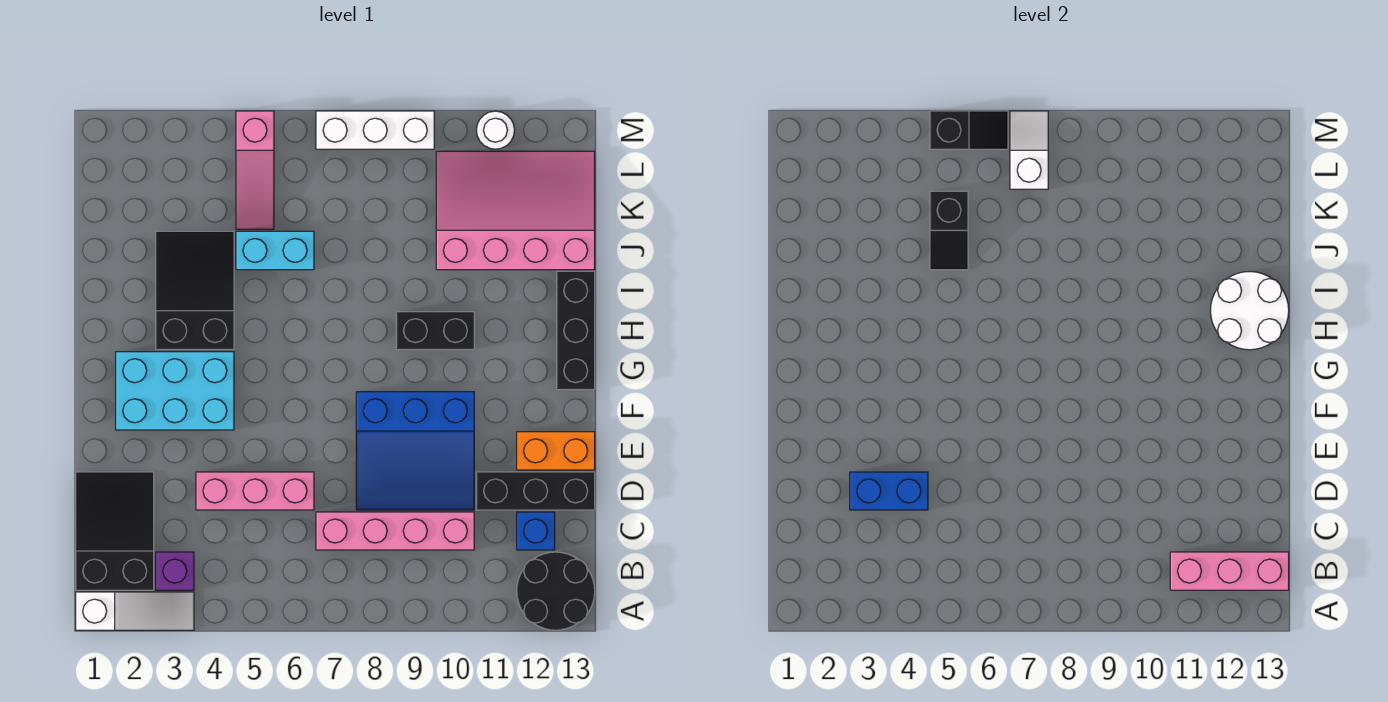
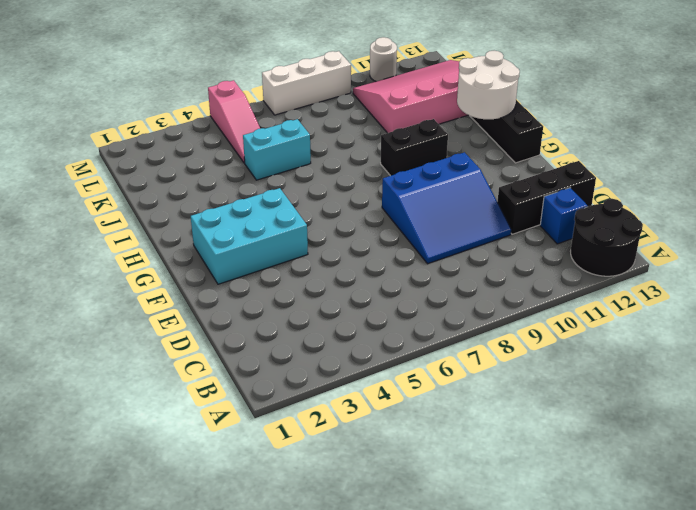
none -> white 1x3 slope [76,592,194,630]
none -> black 2x3 slope [76,472,154,590]
none -> purple 1x1 brick [156,552,194,590]

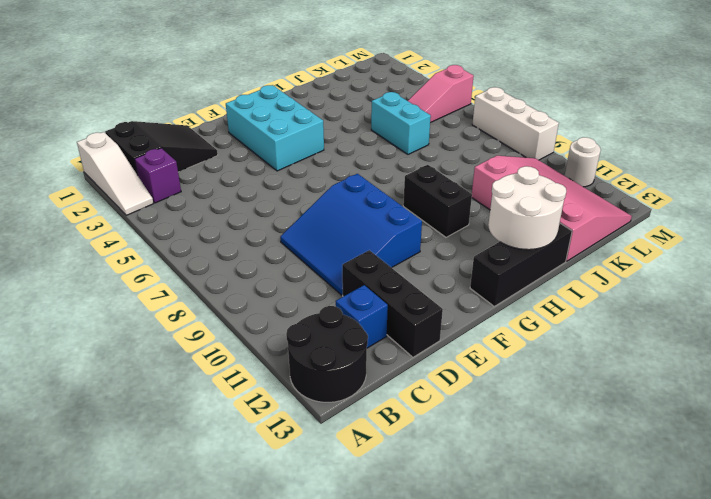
none -> pink 1x4 brick [316,512,474,550]
none -> pink 1x3 brick [196,472,314,510]
none -> orange 1x2 brick [517,432,595,470]

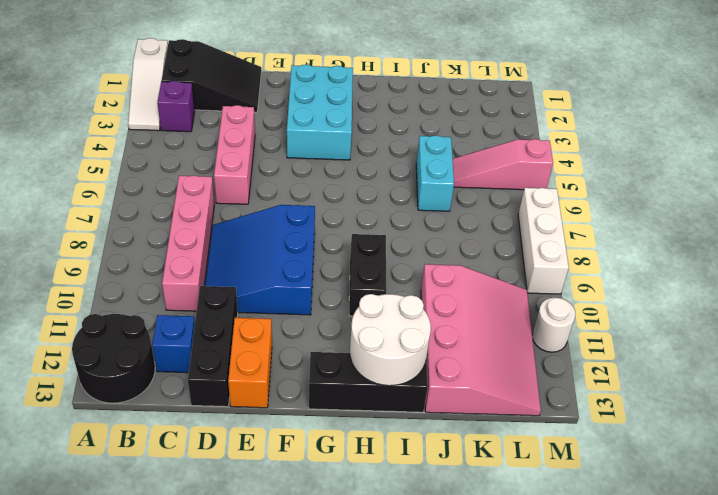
none -> black 2x3 slope [156,231,234,350]
none -> pink 1x3 brick [1170,552,1289,590]
none -> blue 1x2 brick [850,472,928,510]

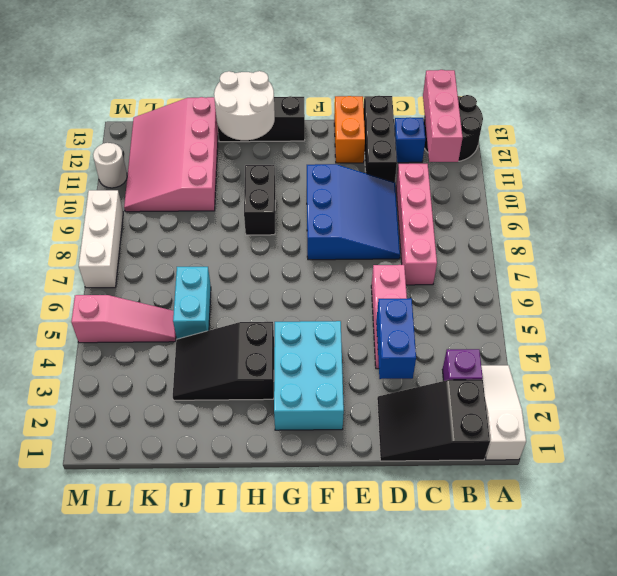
none -> black 1x2 slope [930,191,968,270]
none -> white 1x2 slope [1010,111,1048,189]
none -> black 1x2 slope [930,111,1008,149]

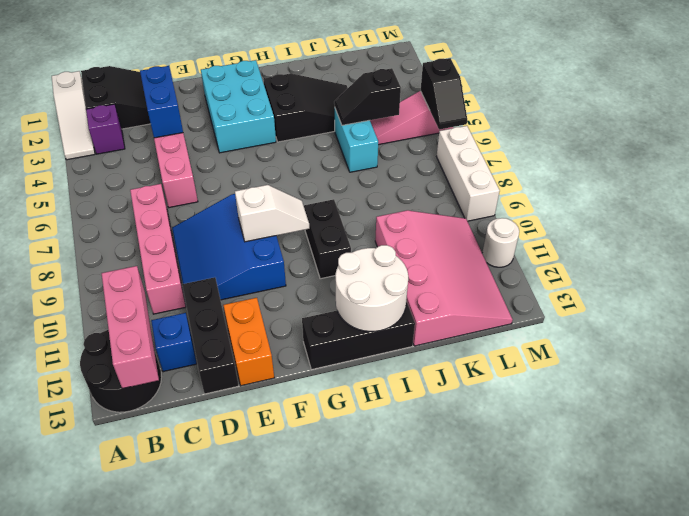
white 1x2 slope [235,185,309,242] -> white 1x2 slope moved to [1010,111,1048,189]

